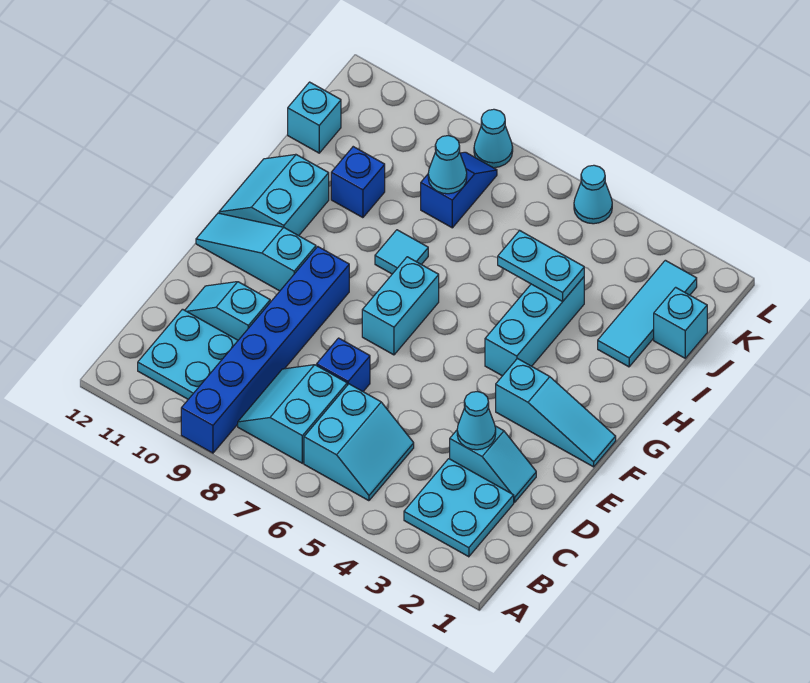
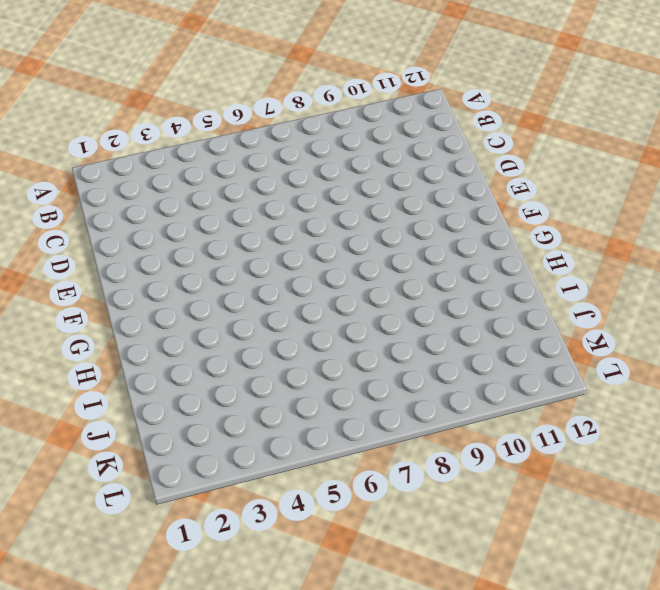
none -> blue 1x6 brick [181,247,349,453]
none -> cyan 2x2 plate [404,459,514,557]
none -> cyan 2x2 slope [304,384,414,501]

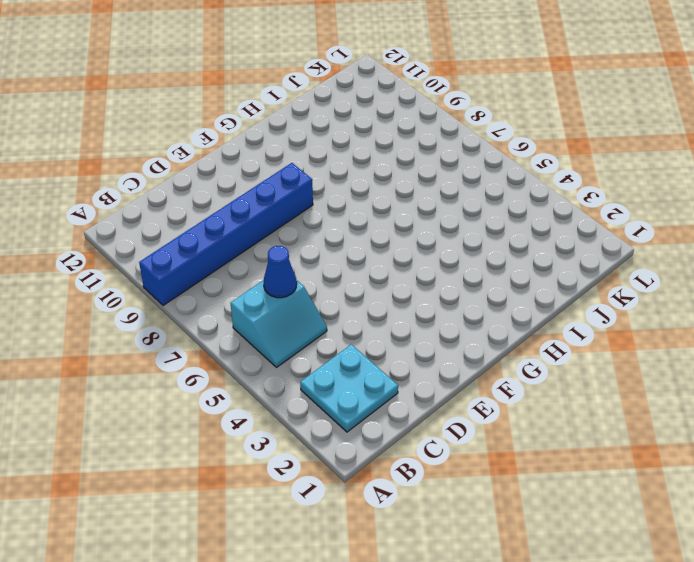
blue 1x1 cone [264,246,297,298] -> none
none -> cyan 2x2 slope [238,365,347,463]
none -> cyan 2x2 plate [138,309,238,399]
none -> cyan 1x2 slope [450,426,536,502]

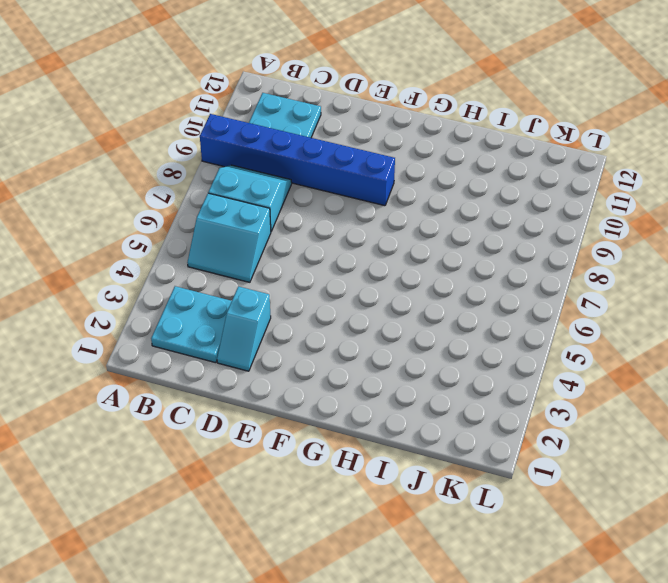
none -> blue 1x1 brick [317,338,370,391]
none -> cyan 1x2 slope [185,282,270,340]
none -> cyan 1x3 slope [496,359,616,467]

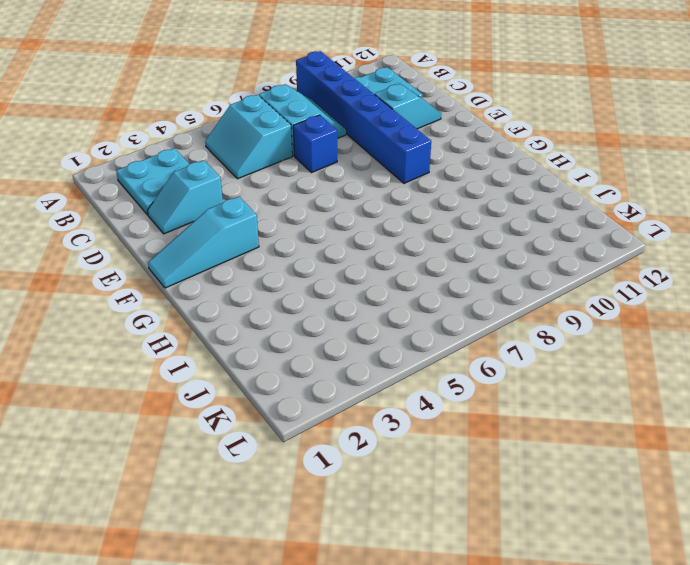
none -> cyan 1x2 brick [362,257,439,355]
none -> cyan 1x3 slope [196,213,316,291]
none -> cyan 1x3 brick [485,277,584,376]

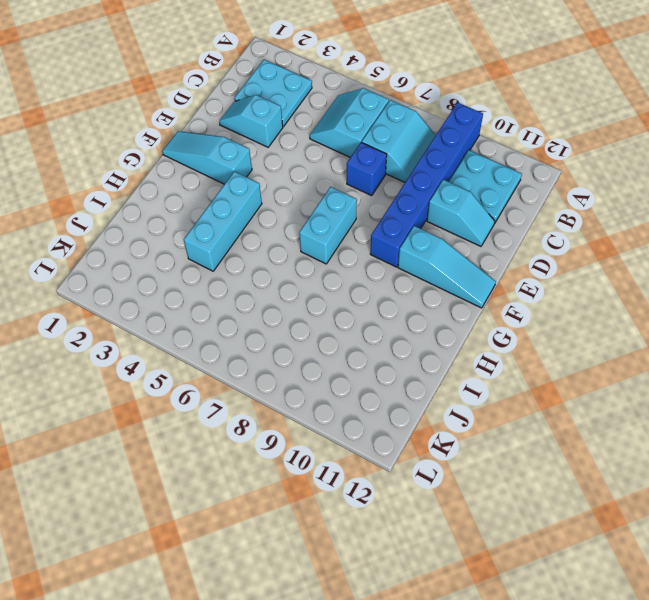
none -> cyan 2x2 slope [219,154,329,236]
none -> cyan 1x1 tile [375,230,428,274]
none -> cyan 1x3 tile [598,260,697,367]

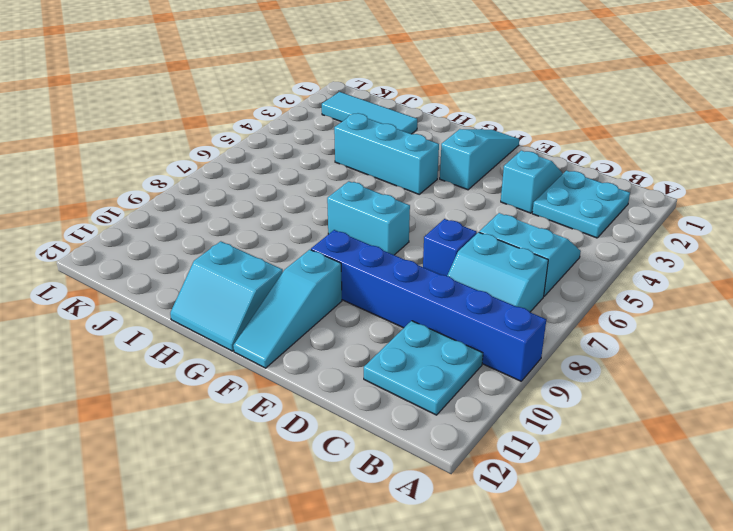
none -> cyan 1x2 slope [185,282,270,340]
none -> cyan 1x1 tile [375,230,428,274]
none -> blue 1x1 brick [331,147,385,218]

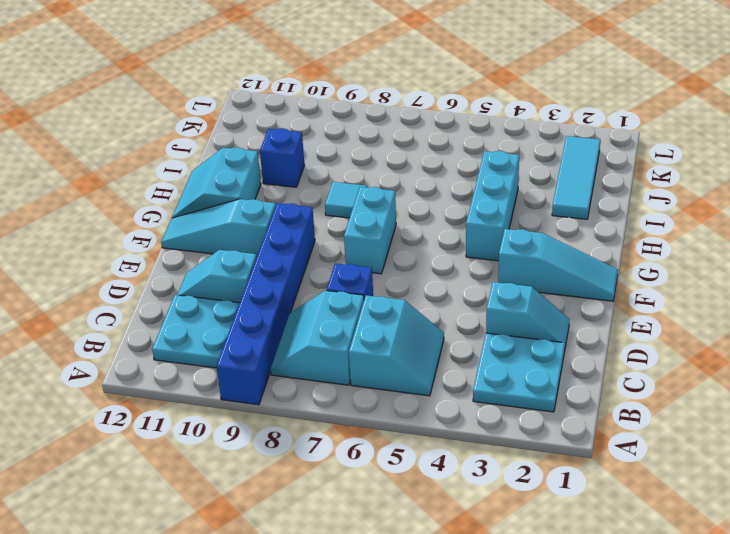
none -> cyan 1x1 brick [654,287,707,358]
none -> blue 1x2 slope [421,152,497,228]
none -> cyan 1x1 brick [288,82,341,153]

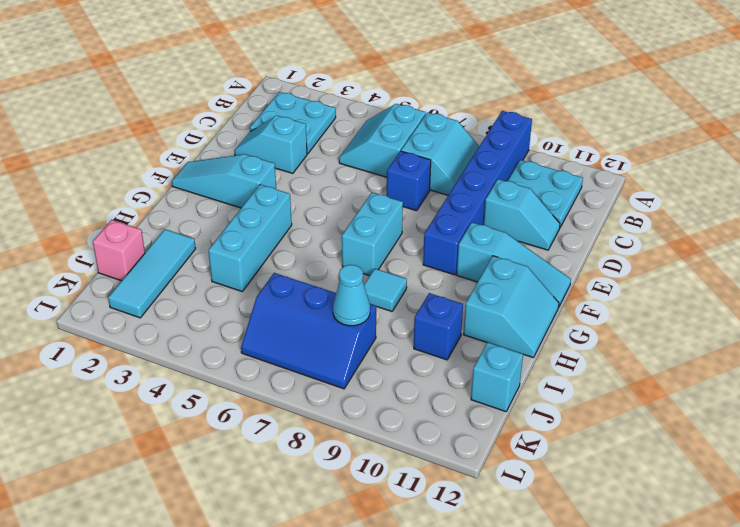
pink 1x1 brick [93,220,145,281] -> cyan 1x1 brick [654,287,707,358]
blue 2x3 slope [241,273,376,389] -> blue 1x2 slope [421,152,497,228]
none -> cyan 1x1 cone [574,165,612,224]
none -> cyan 1x1 cone [474,109,513,168]
none -> cyan 1x1 cone [457,391,496,450]

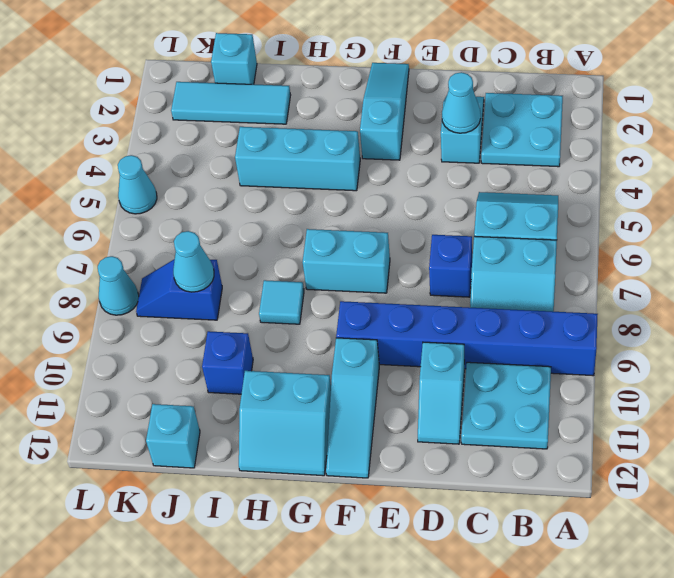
none -> cyan 1x2 plate [498,230,584,301]

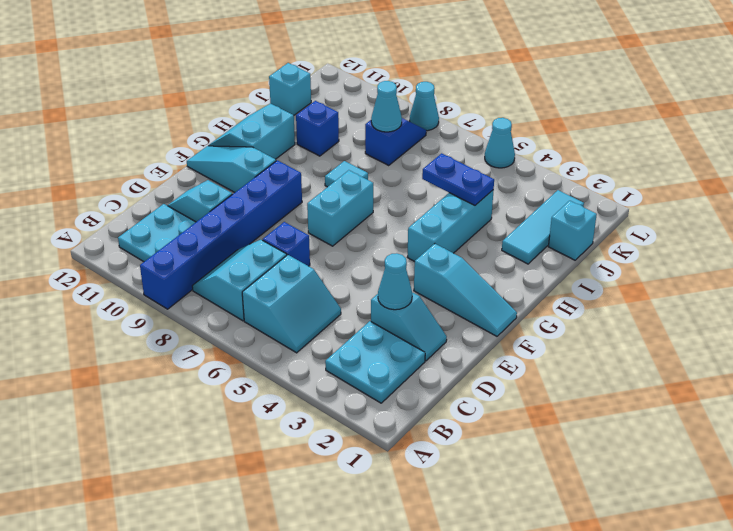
blue 1x2 plate [422,153,494,205] -> cyan 1x2 plate [498,230,584,301]

